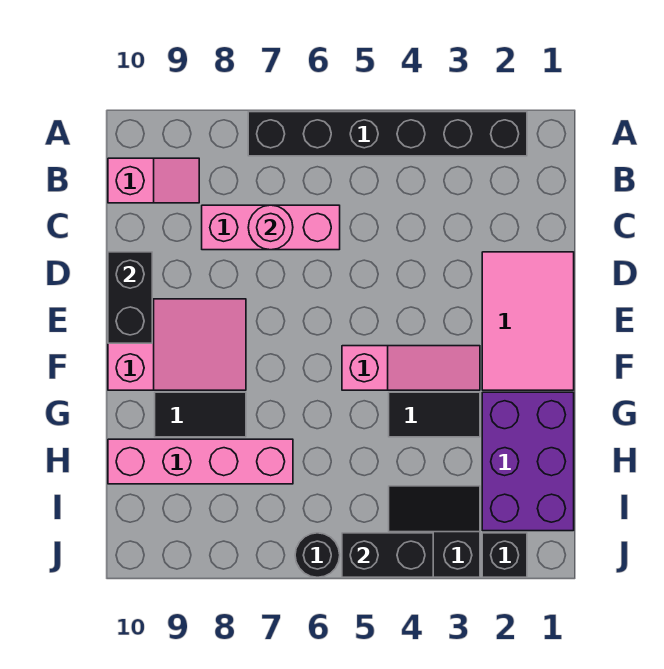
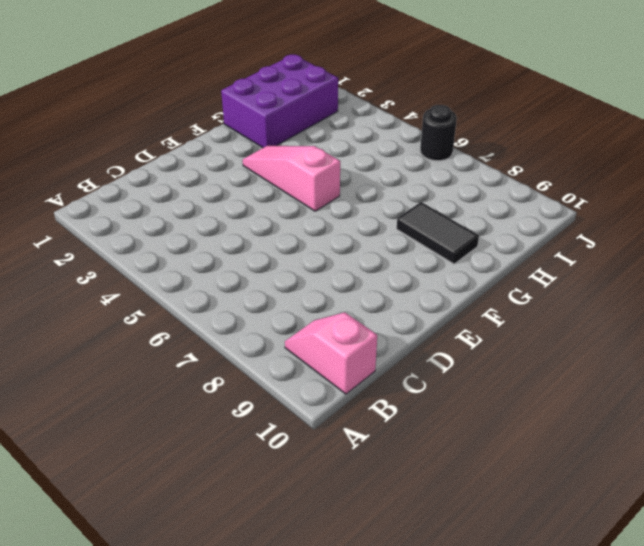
none -> black 1x6 brick [248,112,527,156]
none -> pink 1x3 brick [202,205,340,250]
none -> pink 2x3 tile [482,252,574,390]

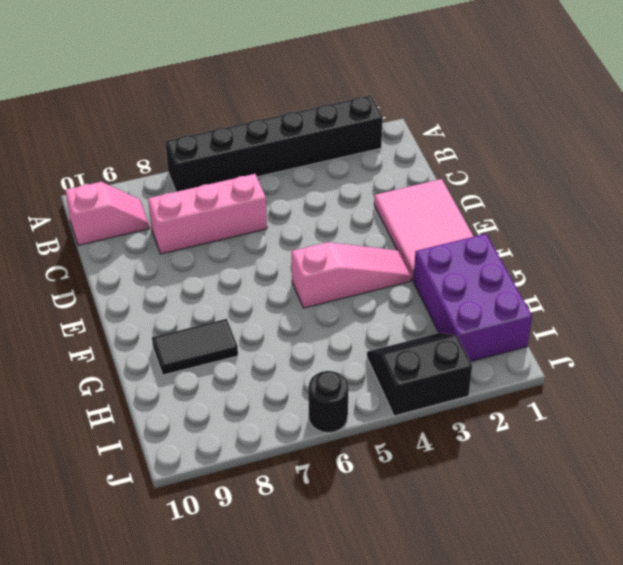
none -> pink 2x3 slope [108,299,246,390]
none -> black 1x2 tile [389,392,480,437]
none -> pink 1x4 brick [108,439,293,484]

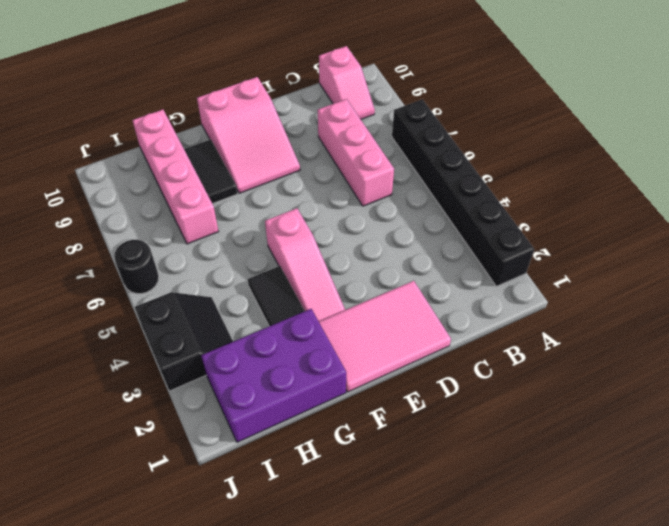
none -> black 1x1 brick [482,533,527,577]
none -> pink 1x1 round brick [248,205,293,250]
none -> black 1x2 brick [108,252,152,343]

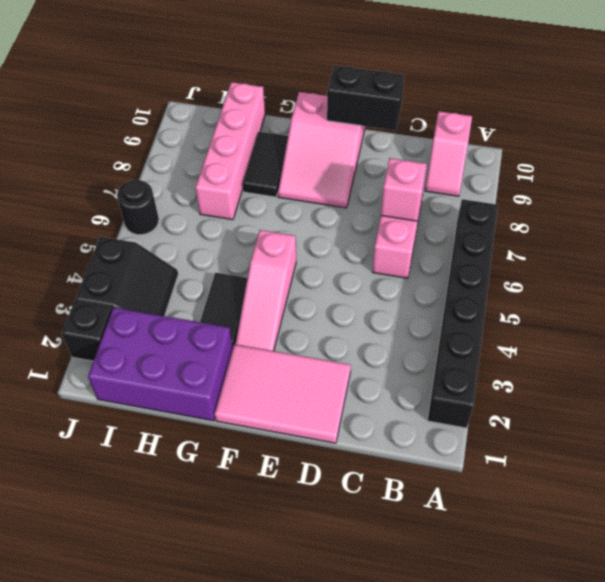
pink 1x1 brick [381,158,426,221] -> pink 1x1 round brick [248,205,293,250]
none -> black 1x2 brick [342,533,433,577]

